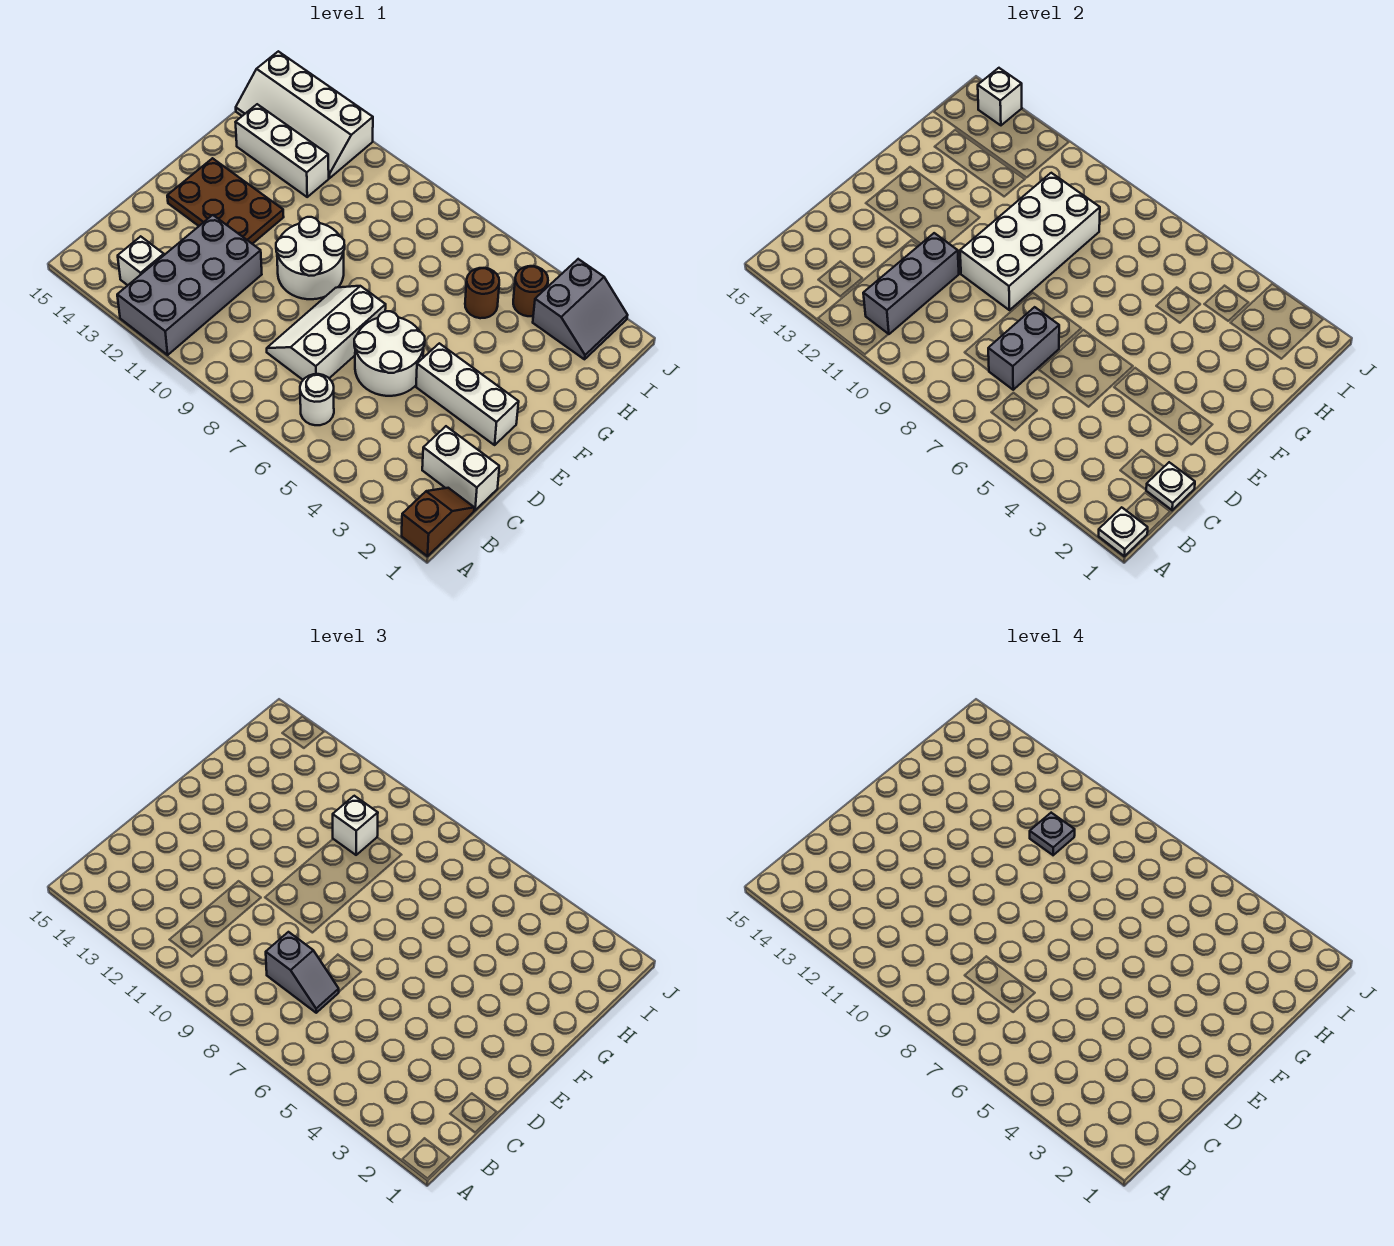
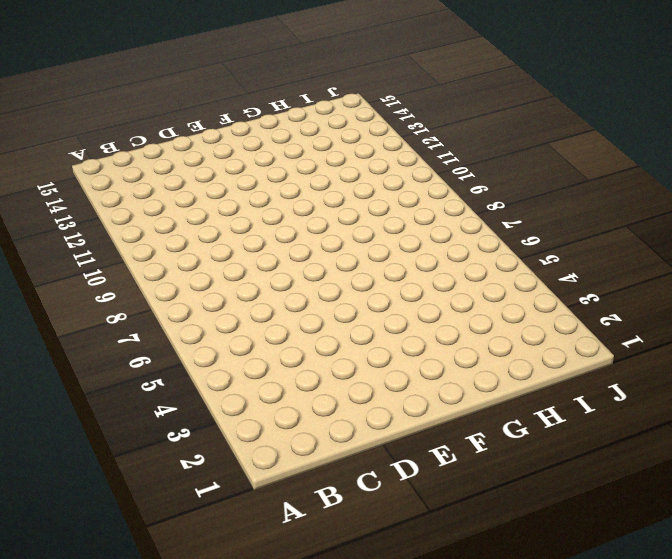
none -> brown 1x2 slope [402,488,474,556]
none -> grey 2x4 brick [117,215,262,355]
none -> white 1x1 round brick [300,374,334,425]

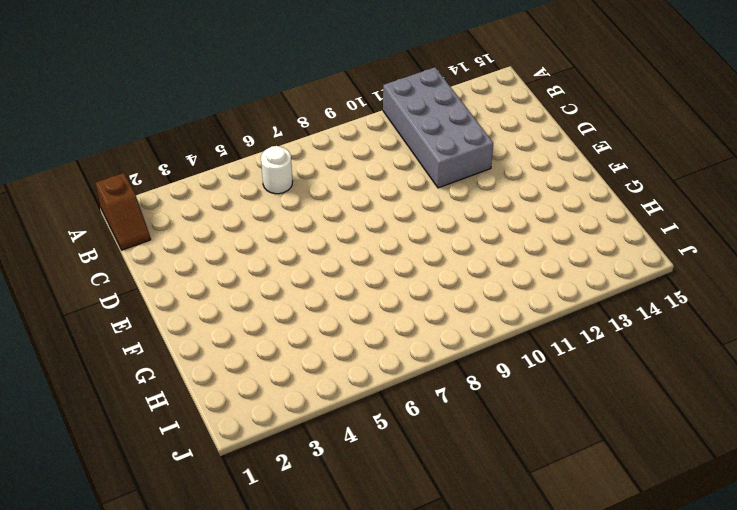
none -> white 1x1 brick [118,236,164,285]
none -> white 1x2 brick [422,426,499,510]
none -> white 2x3 slope [267,286,386,380]

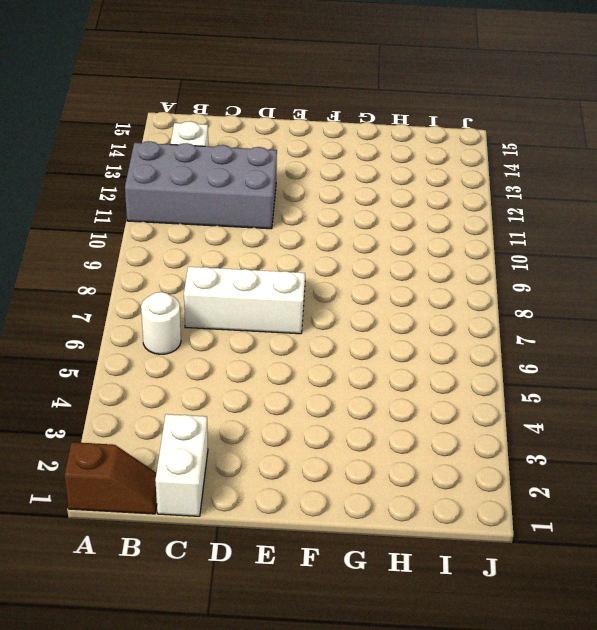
none -> white 2x2 round brick [354,311,425,396]
none -> white 1x3 brick [416,343,519,445]
none -> white 2x2 round brick [276,217,345,299]

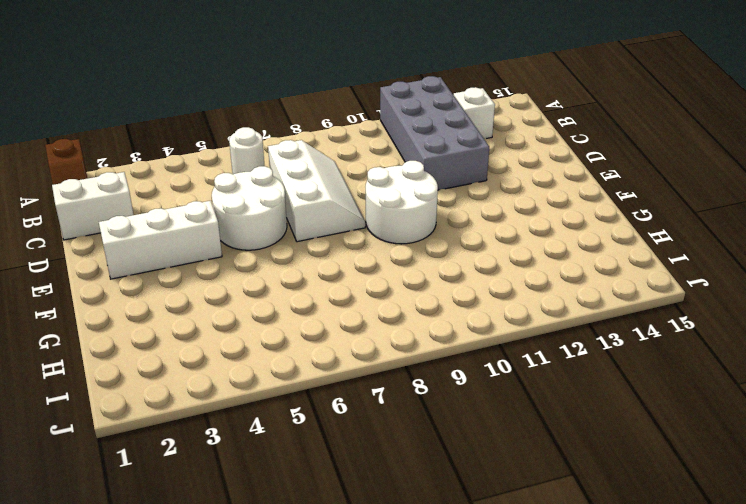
none -> brown 2x3 plate [167,158,284,244]
none -> brown 1x1 round brick [465,268,499,318]
none -> white 1x3 brick [236,104,329,197]

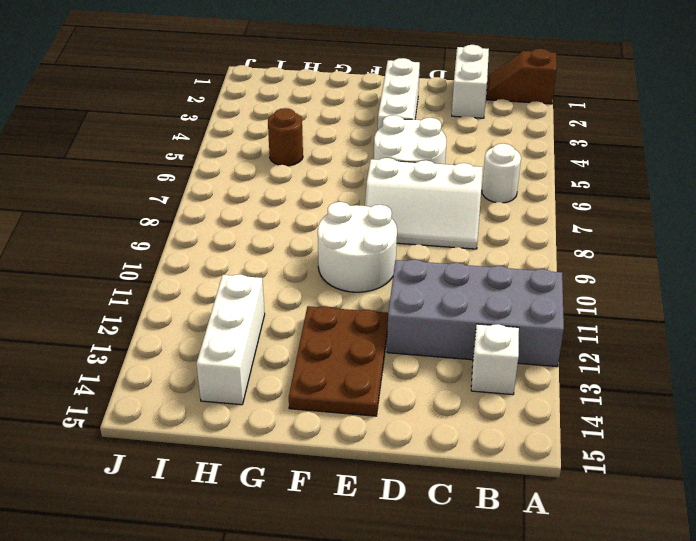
none -> grey 2x2 slope [533,259,628,359]
none -> brown 1x1 round brick [513,266,548,316]
none -> white 2x4 slope [236,51,373,178]

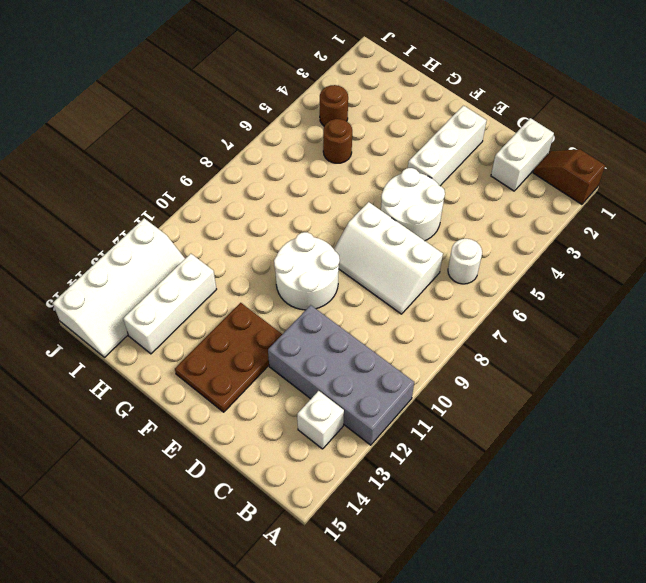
none -> grey 2x2 slope [533,259,628,359]
none -> white 1x1 plate [1099,507,1148,556]
none -> grey 1x3 brick [863,233,959,334]

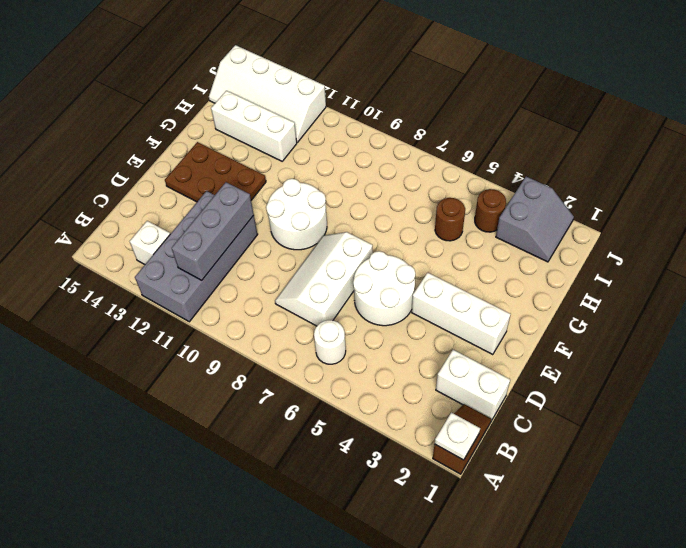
none -> white 1x1 plate [1146,462,1195,510]
none -> grey 1x2 brick [988,307,1059,390]
none -> white 2x4 brick [960,173,1100,310]

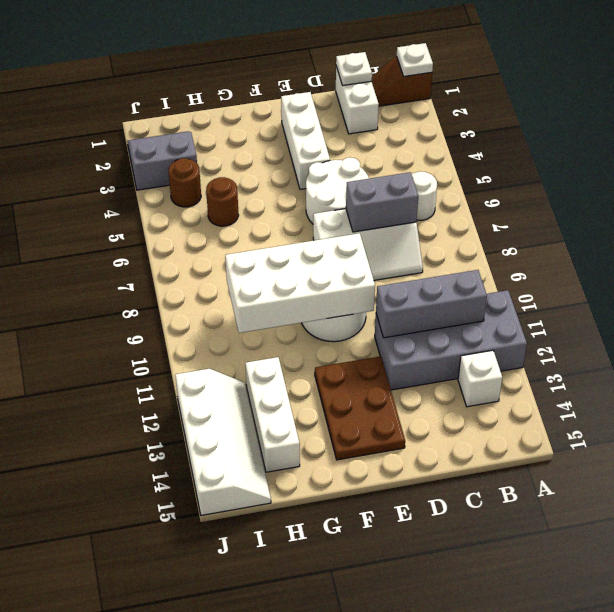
none -> white 1x1 brick [978,68,1022,125]
none -> grey 1x2 slope [266,932,339,1013]
none -> white 1x1 brick [333,796,378,855]

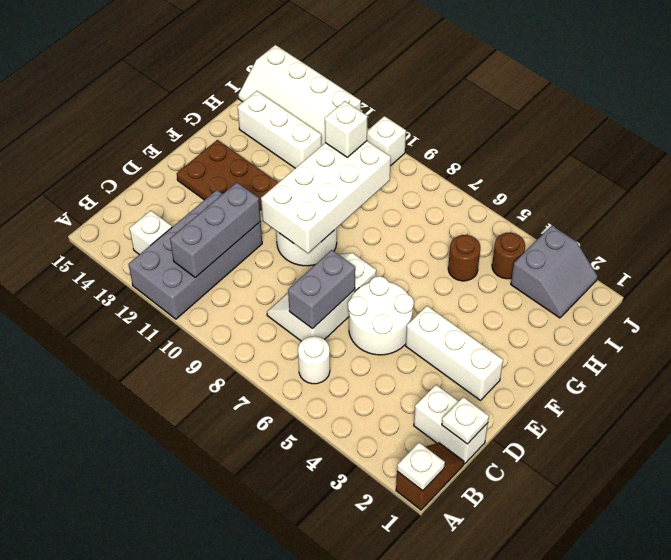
white 1x1 brick [367,116,406,166] -> white 1x1 brick moved to [978,68,1022,125]
none -> grey 1x2 slope [266,932,339,1013]
none -> grey 1x1 plate [1030,813,1075,855]

